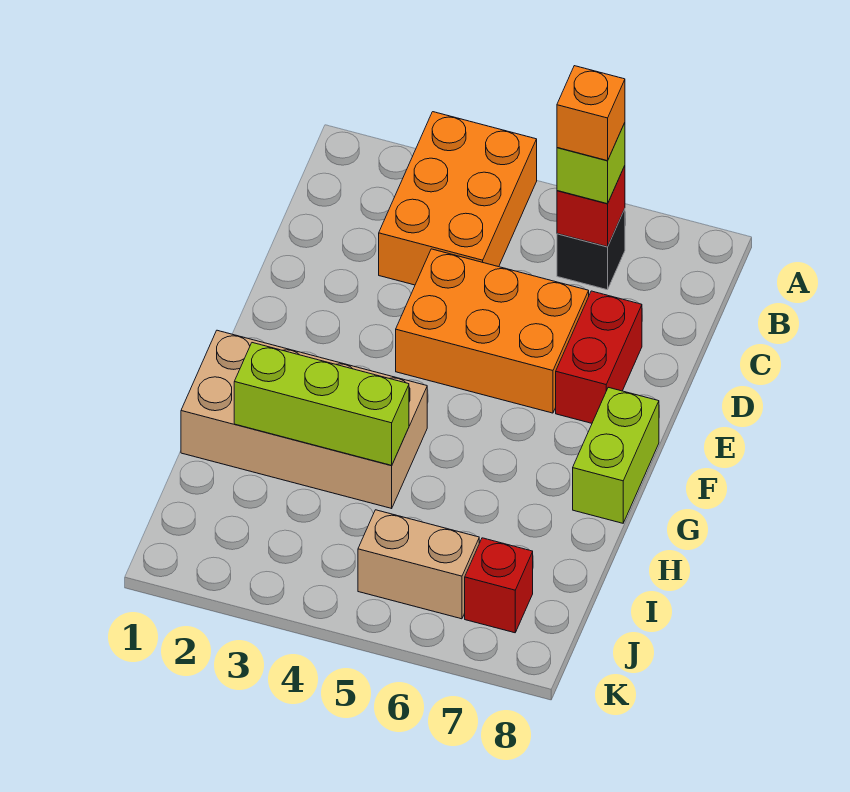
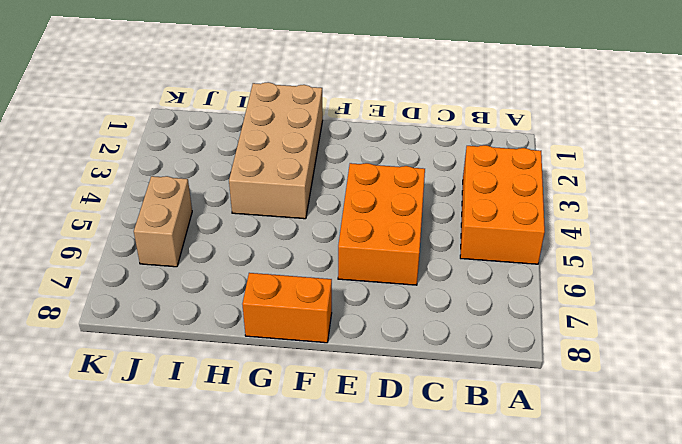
orange 2x3 brick [460,145,545,264] -> orange 2x3 brick turned to [379,112,537,285]
orange 1x2 brick [242,273,332,343] -> lime 1x2 brick [573,387,659,523]
none -> black 1x1 brick [557,209,625,290]
none -> red 1x2 brick [556,291,642,423]
none -> red 1x1 brick [465,538,533,633]

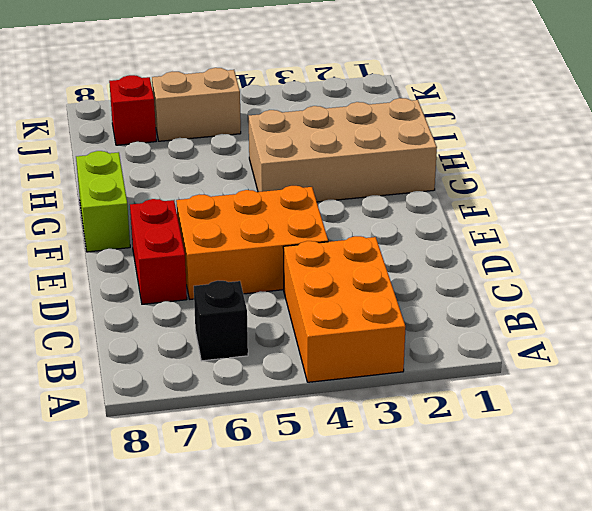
none -> red 1x1 brick [557,166,625,247]
none -> lime 1x3 brick [234,343,409,465]
none -> lime 1x1 brick [557,123,625,204]

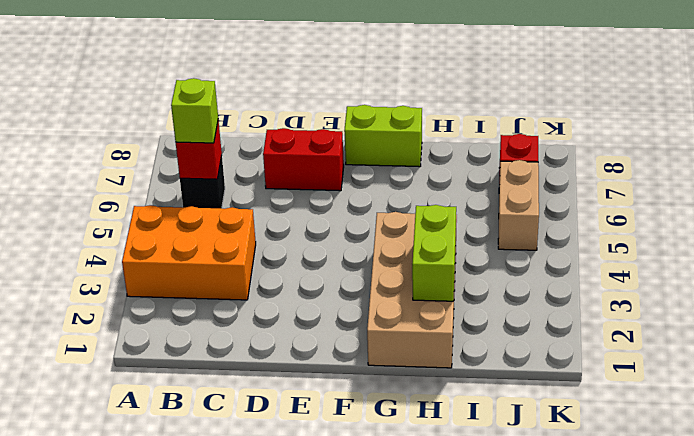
lime 1x2 brick [412,205,456,301] -> lime 1x3 brick [234,343,409,465]
none -> orange 2x3 brick [396,249,589,413]
none -> orange 1x1 brick [557,66,625,161]

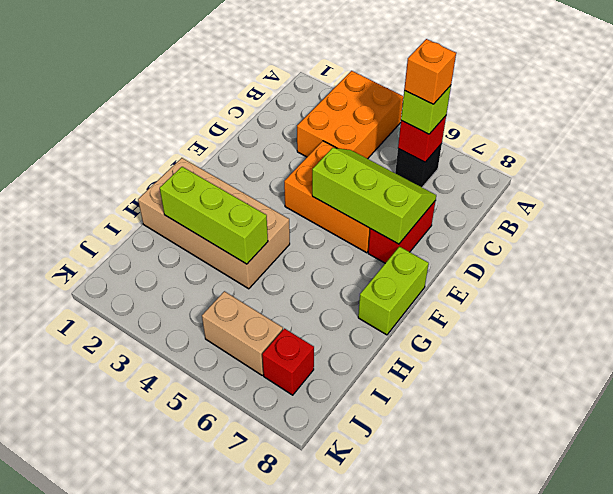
lime 2x3 slope [312,148,436,244] -> none

